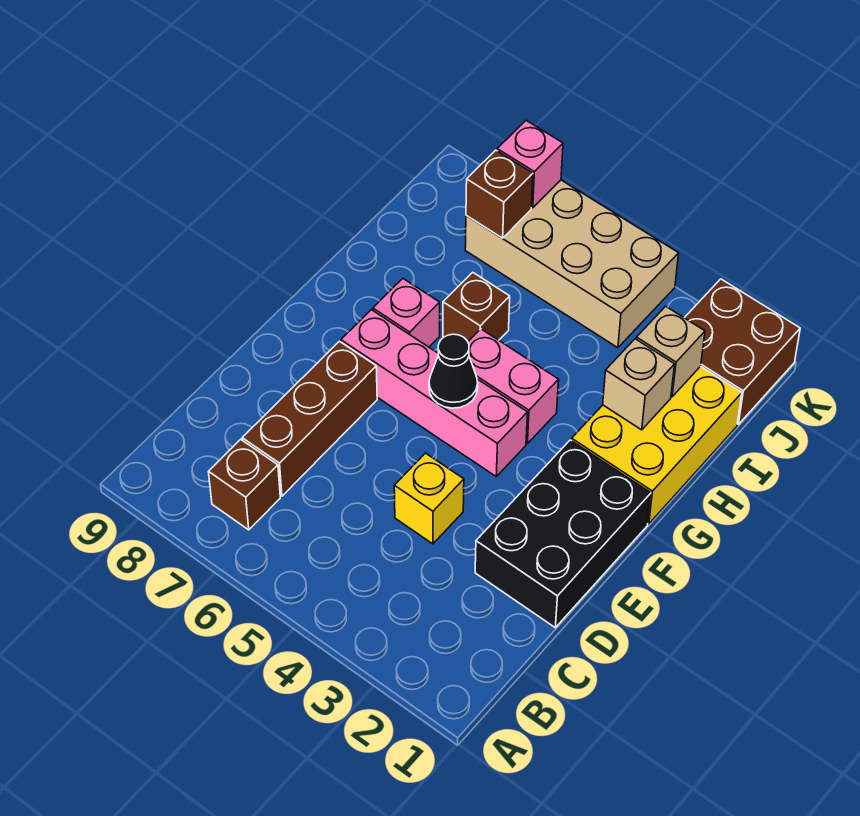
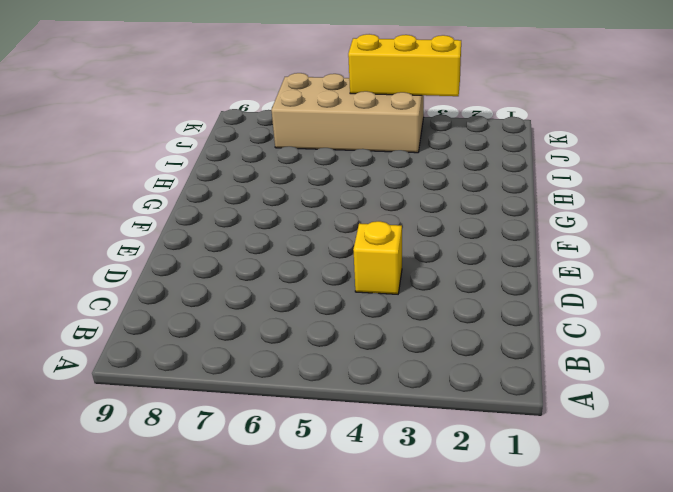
yellow 1x3 brick [348,34,461,96] -> none
none -> brown 1x1 brick [209,439,280,530]
none -> brown 1x3 brick [242,341,377,496]
none -> black 2x3 brick [475,440,651,627]

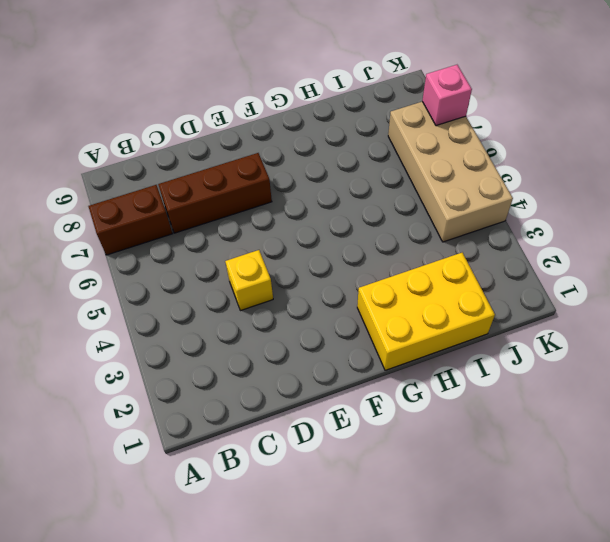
brown 1x2 brick [88,185,173,255] -> brown 1x1 brick [209,439,280,530]
none -> black 2x3 brick [475,440,651,627]
none -> pink 1x4 brick [341,310,528,476]
none -> pink 1x2 brick [468,329,559,444]

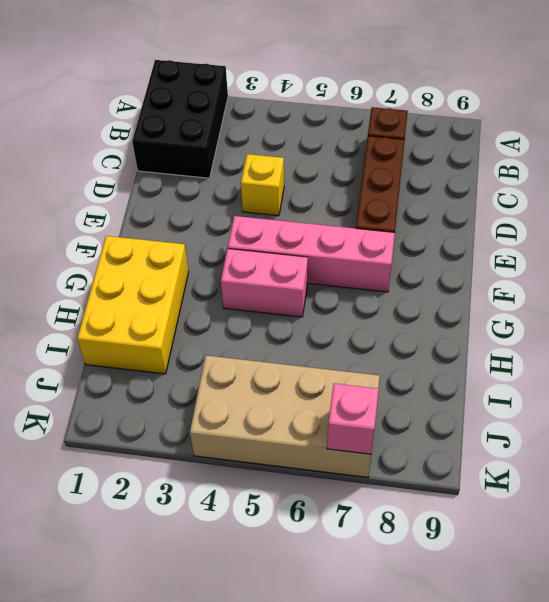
black 2x3 brick [132,60,228,178] -> black 2x3 brick moved to [475,440,651,627]
none -> pink 1x1 brick [373,279,440,347]
none -> brown 1x1 brick [443,272,510,341]
none -> brown 2x2 brick [685,279,800,424]

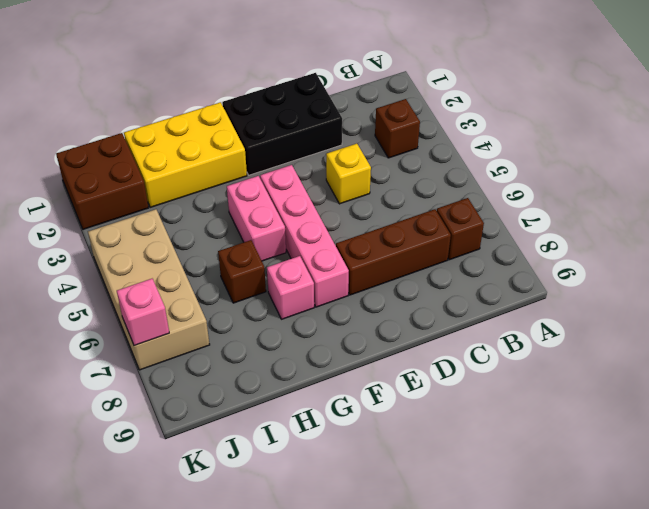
brown 1x1 brick [375,99,420,158] -> brown 1x1 brick moved to [466,150,533,238]
none -> black 1x1 cone [429,334,478,408]
none -> tan 1x1 brick [603,339,675,430]
none -> tan 1x1 brick [636,306,705,397]

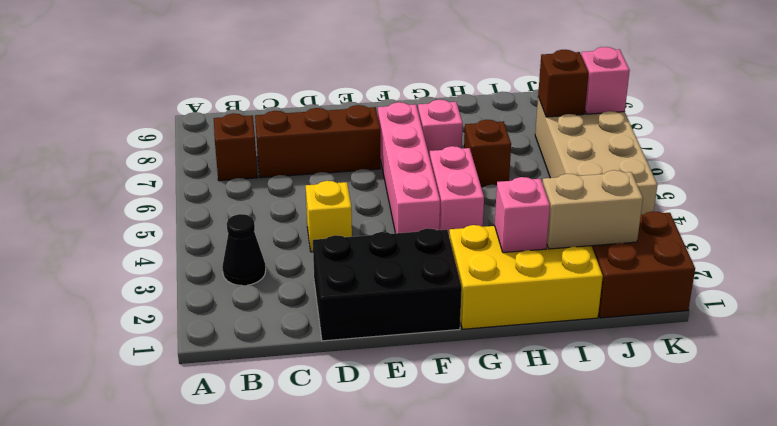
black 1x1 cone [222,214,266,286] -> black 1x1 cone moved to [429,334,478,408]
pink 1x1 brick [495,177,550,253] -> tan 1x1 brick [603,339,675,430]
tan 1x2 brick [542,170,643,249] -> tan 1x1 brick [636,306,705,397]

